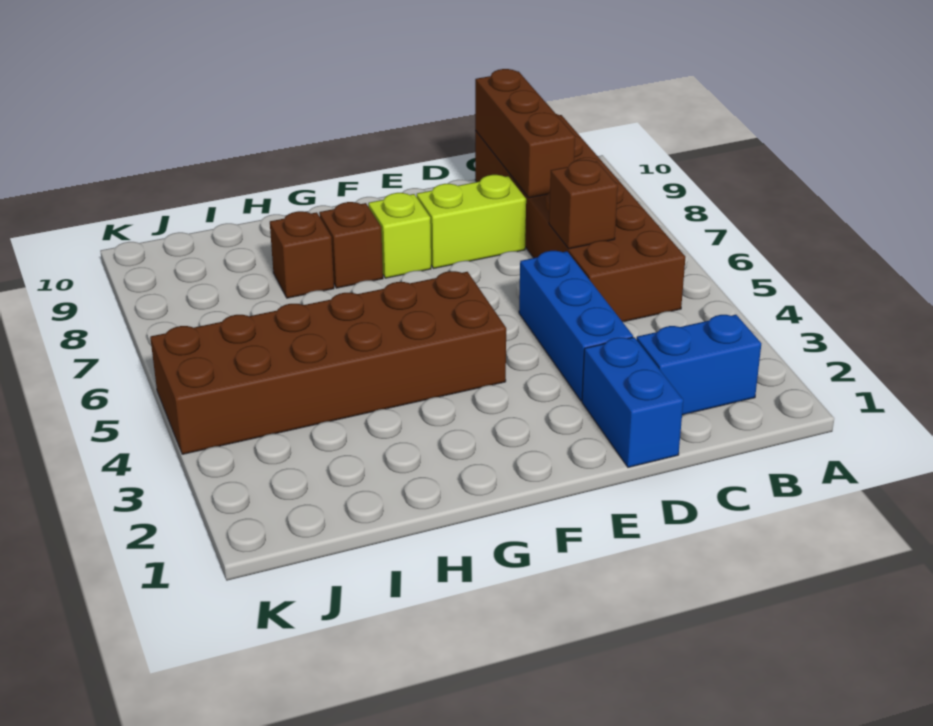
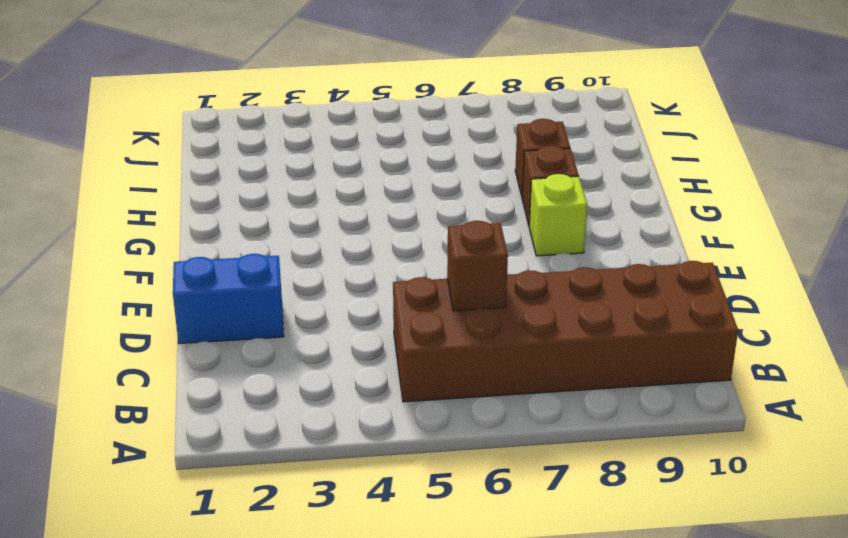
none -> blue 1x2 brick [637,315,761,415]
none -> blue 1x3 brick [519,251,633,401]

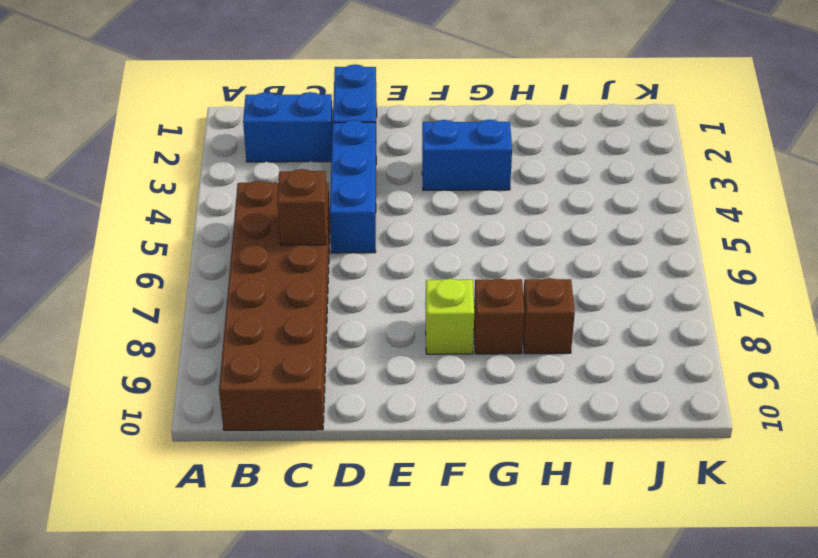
blue 1x2 brick [422,120,512,190] -> none
none -> lime 1x2 brick [417,175,526,269]
none -> brown 2x6 brick [150,271,506,454]

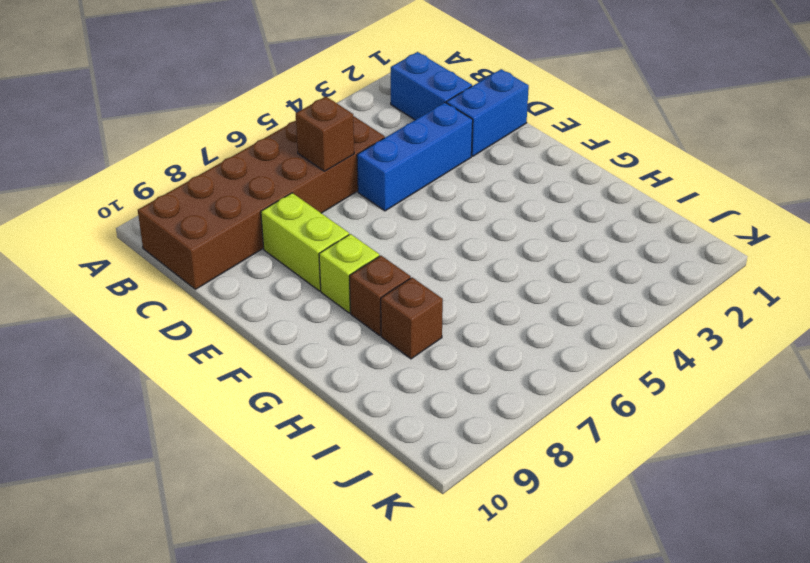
none -> brown 2x6 brick [150,271,506,454]
none -> brown 1x3 brick [475,69,575,198]

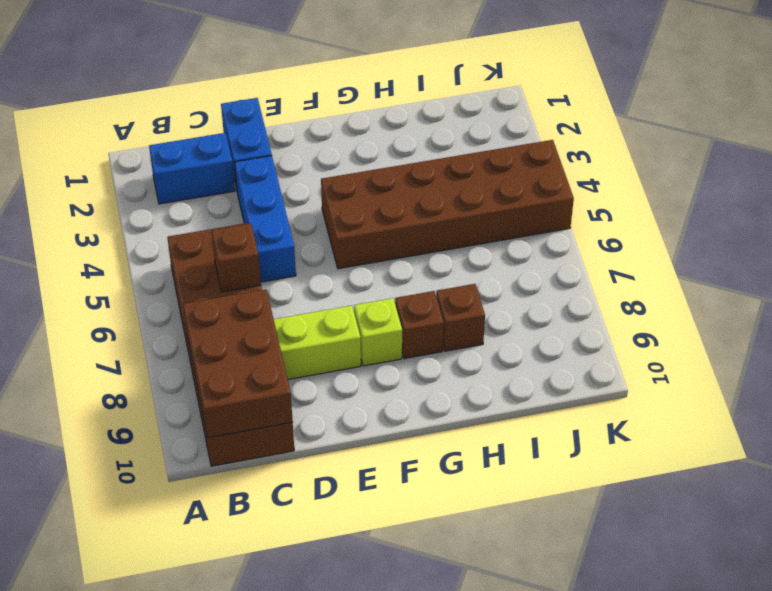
brown 2x3 brick [183,289,293,438] -> brown 1x3 brick [475,69,575,198]

